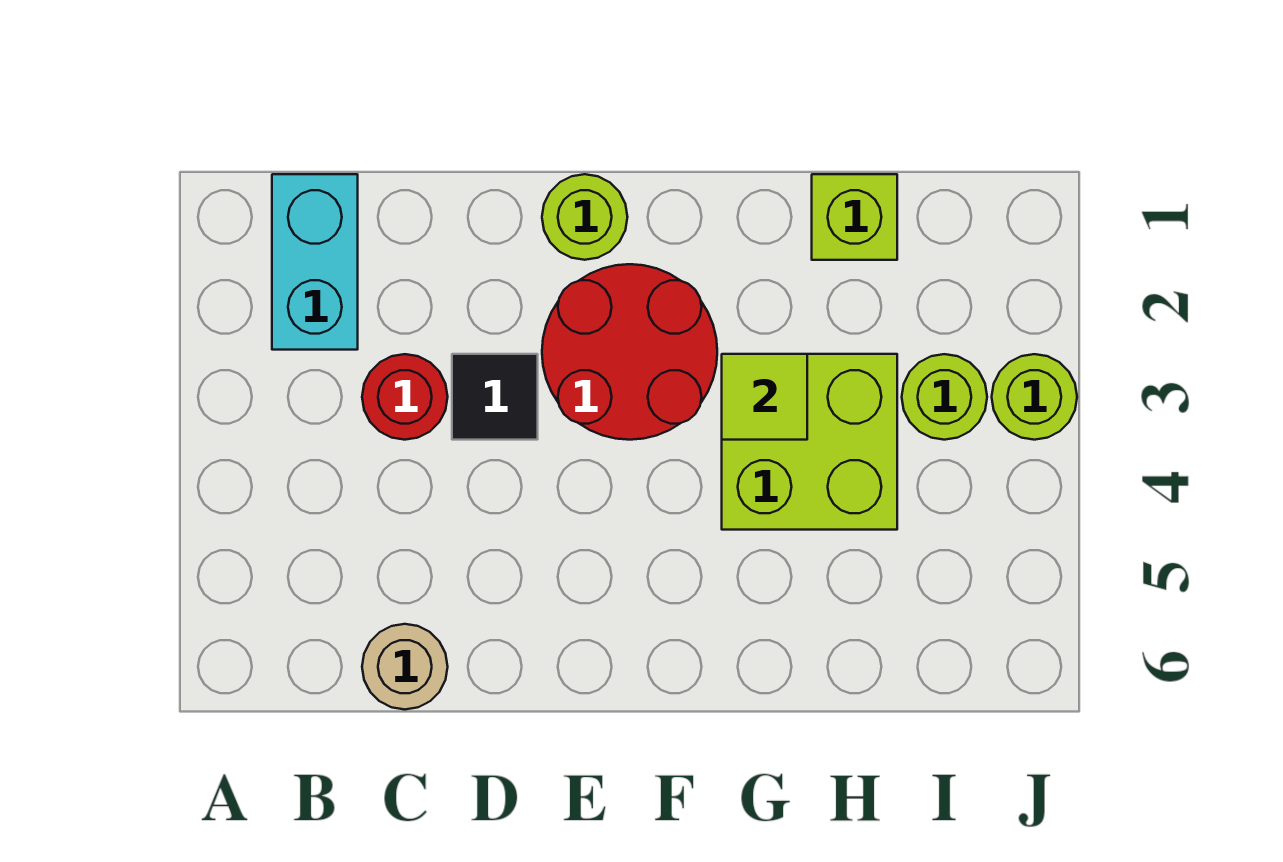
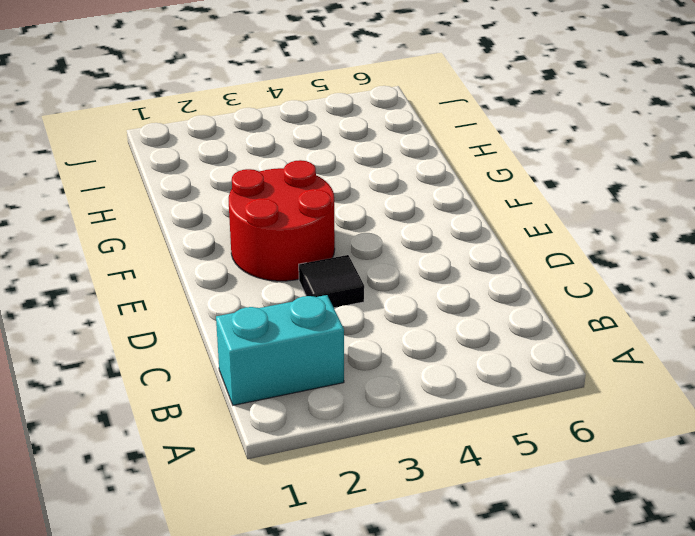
none -> red 1x1 round brick [362,354,448,440]
none -> tan 1x1 round brick [362,624,448,709]

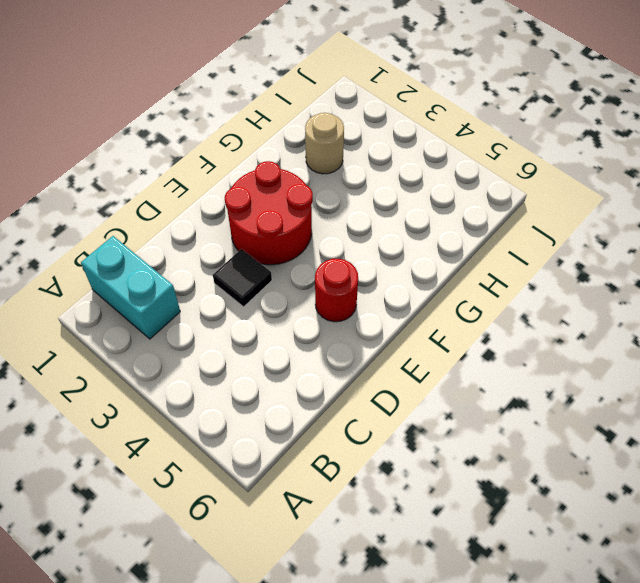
red 1x1 round brick [315,259,358,322] -> red 1x1 round brick moved to [362,354,448,440]
tan 1x1 round brick [305,113,344,174] -> tan 1x1 round brick moved to [362,624,448,709]
none -> lime 1x1 round brick [542,174,627,260]
none -> lime 2x2 brick [722,354,897,530]

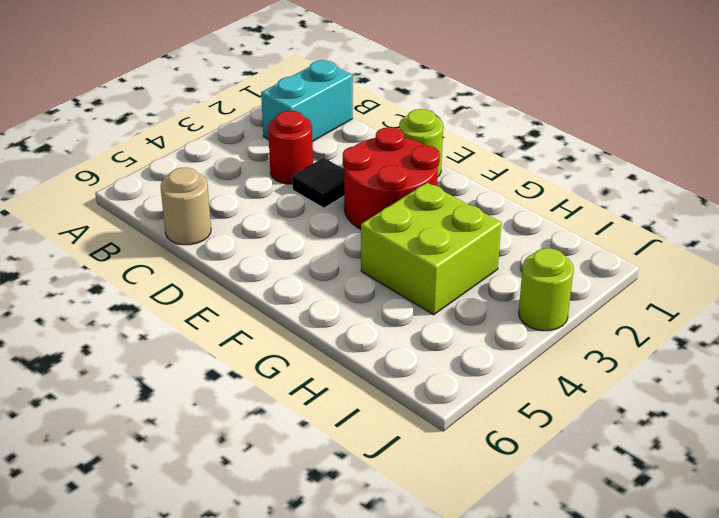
none -> lime 1x1 brick [812,174,897,260]
none -> lime 1x1 round brick [902,354,987,440]

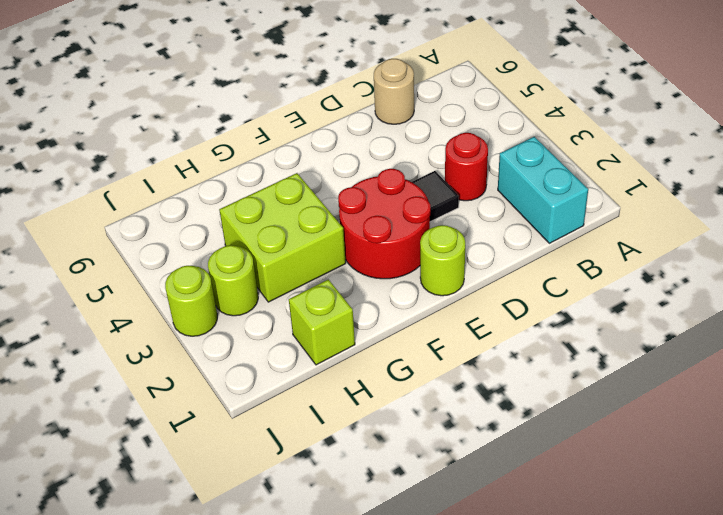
none -> lime 1x1 tile [722,354,807,440]

